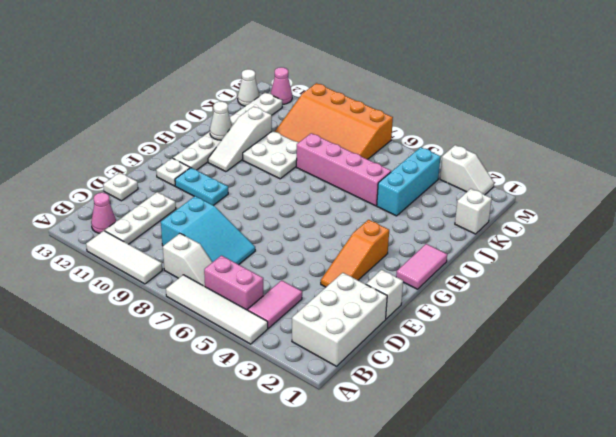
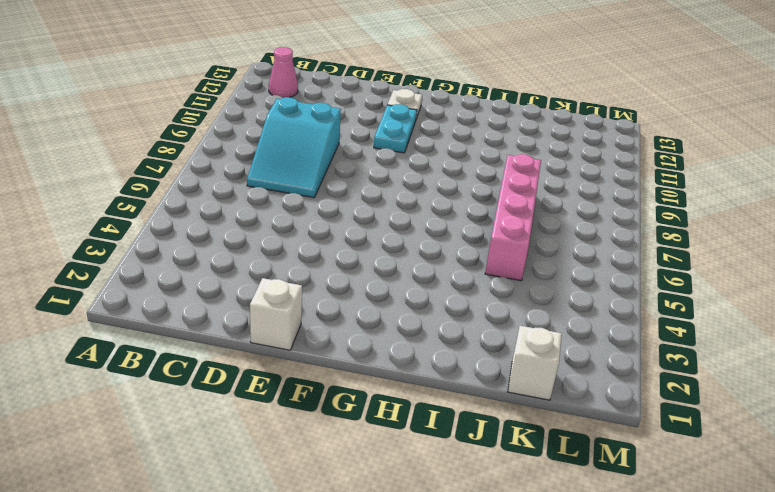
none -> white 1x4 tile [166,275,268,344]
none -> white 1x3 tile [86,231,162,284]
none -> white 2x3 brick [292,273,387,366]

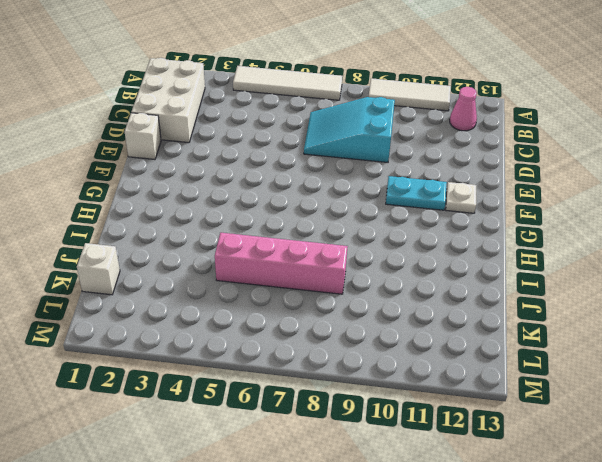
none -> pink 1x2 tile [248,280,302,328]
none -> pink 1x2 brick [204,256,263,310]
none -> white 1x2 slope [163,233,212,286]

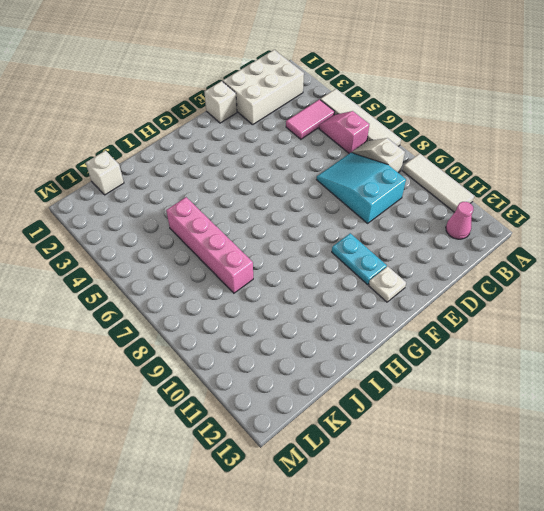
pink 1x2 slope [319,111,369,154] -> pink 1x2 brick [204,256,263,310]
none -> white 1x3 plate [105,192,176,244]
none -> white 1x1 plate [103,173,138,201]
none -> orange 1x3 slope [321,220,389,287]

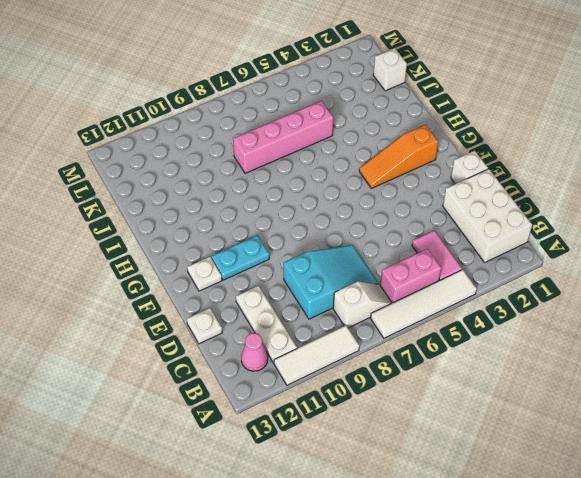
orange 1x3 slope [359,125,438,188] -> orange 1x3 slope turned to [321,220,389,287]
none -> pink 1x2 tile [396,244,447,289]
none -> white 1x6 plate [173,92,282,170]
none -> white 1x3 slope [208,106,272,172]

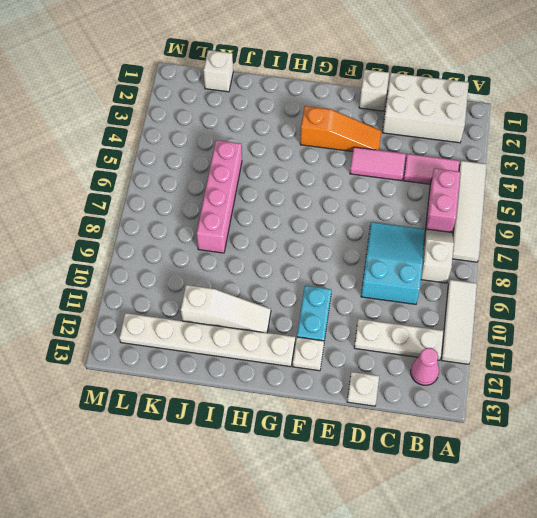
pink 1x2 tile [350,147,406,181] -> pink 1x2 tile moved to [396,244,447,289]
none -> white 2x2 plate [243,131,299,179]
none -> cyan 1x3 brick [377,147,440,216]
none -> orange 3x4 slope [275,83,393,159]

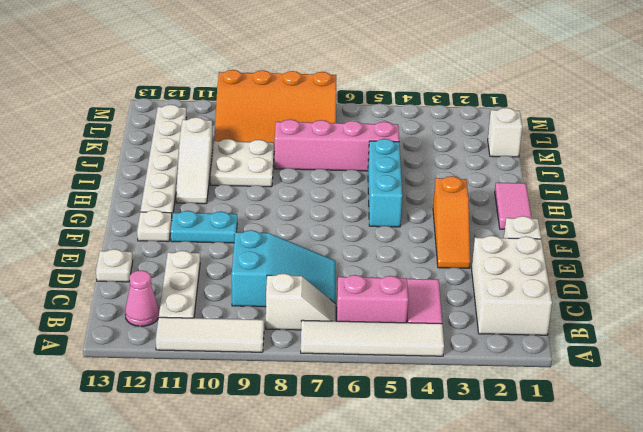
cyan 1x3 brick [368,139,402,227] -> cyan 1x3 brick moved to [377,147,440,216]
none -> white 1x1 cone [238,69,260,106]
none -> white 1x2 slope [440,145,494,195]
none -> pink 1x1 cone [270,67,292,104]

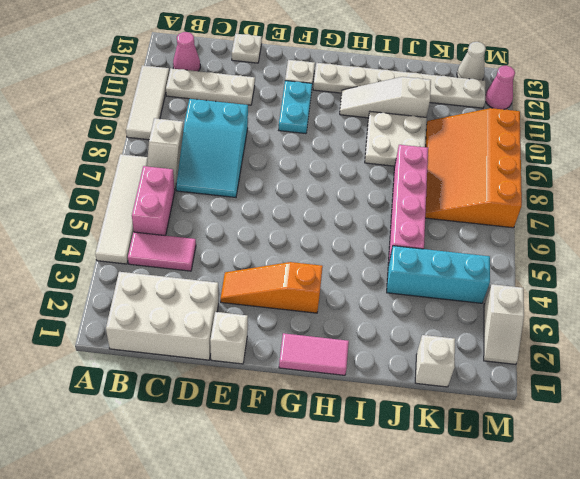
none -> white 1x1 cone [210,102,232,140]

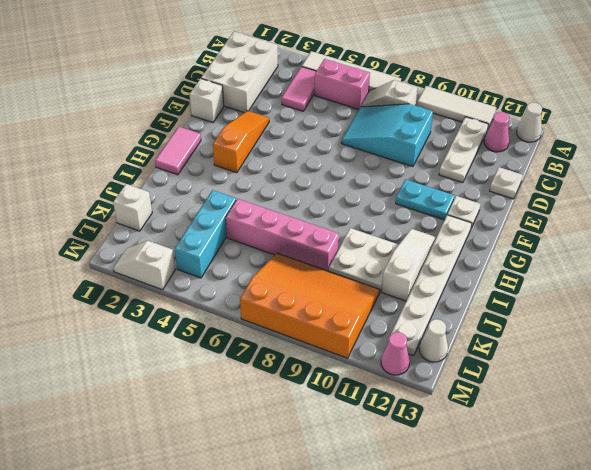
white 1x1 cone [517,102,542,142] -> white 1x1 cone moved to [210,102,232,140]

